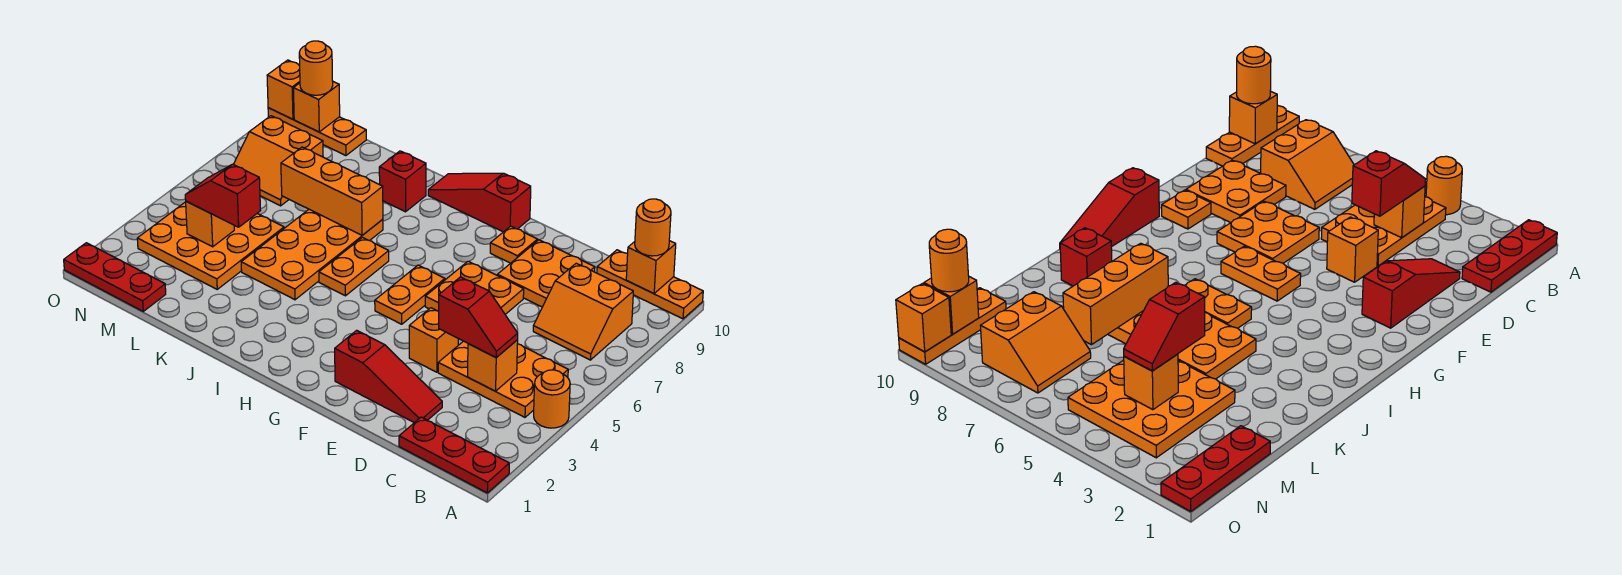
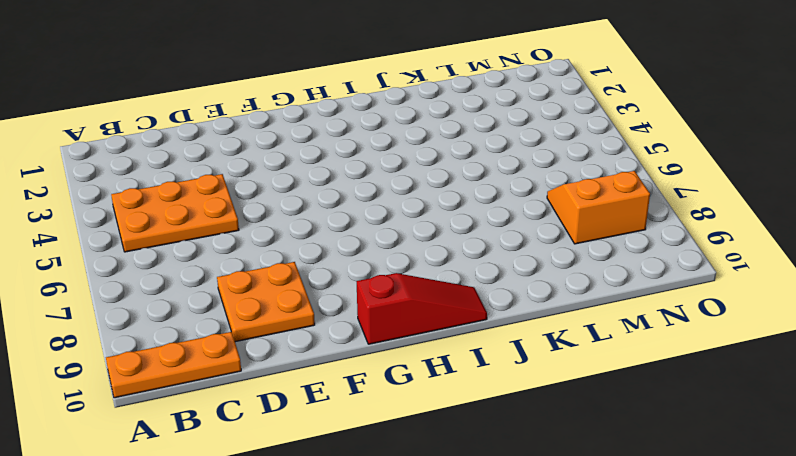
none -> red 1x3 plate [399,417,509,493]
none -> orange 1x1 round brick [534,370,570,428]
none -> orange 2x2 slope [533,263,633,360]

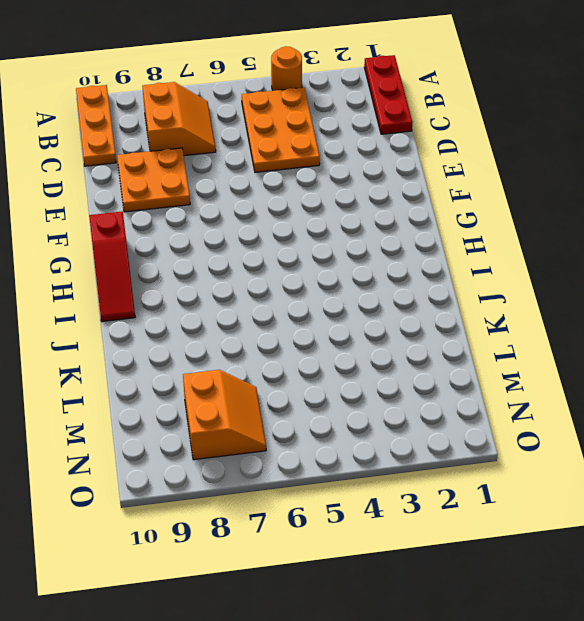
none -> red 1x3 slope [335,330,442,423]
none -> orange 1x1 brick [409,308,458,372]
none -> orange 2x2 plate [425,261,524,314]

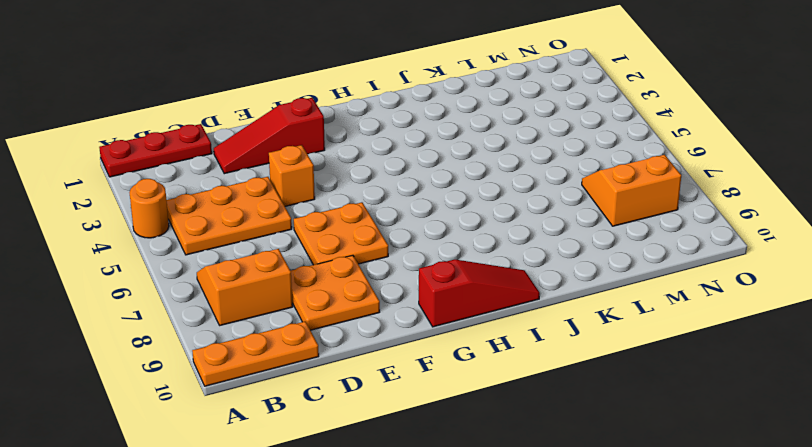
none -> orange 1x1 plate [490,226,538,263]
none -> orange 1x2 plate [375,265,445,324]
none -> orange 1x2 plate [319,238,389,296]

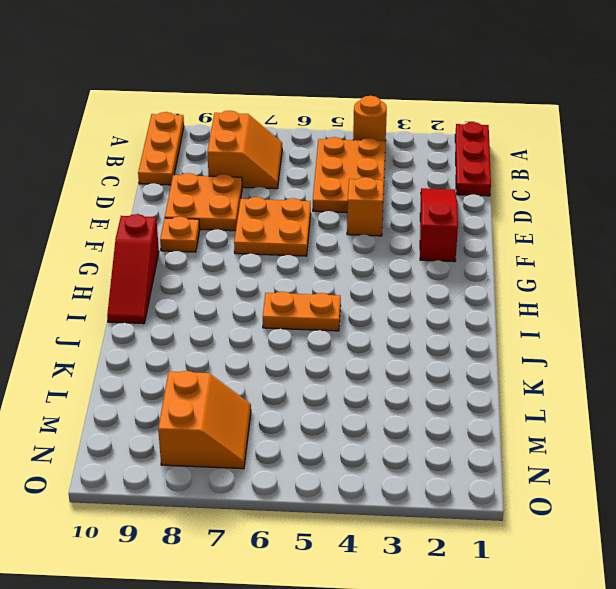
none -> orange 1x2 plate [375,265,445,324]
none -> orange 2x4 plate [241,209,383,300]
none -> red 1x1 brick [379,151,426,212]

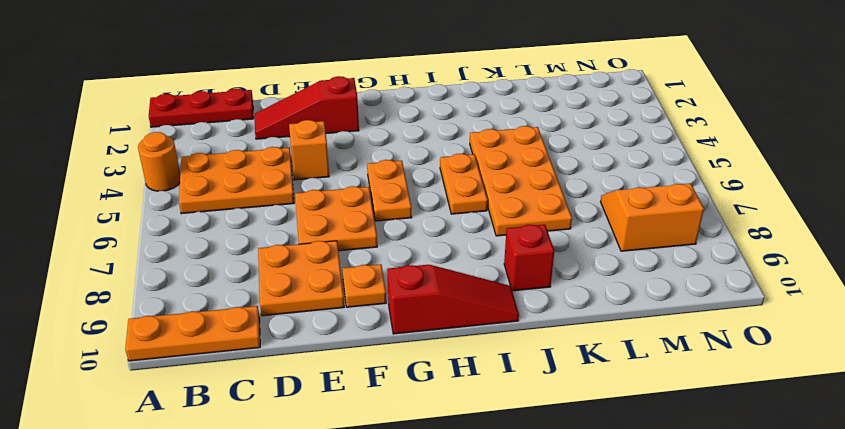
none -> orange 2x2 slope [533,263,633,360]
none -> orange 3x3 plate [137,202,284,289]
none -> red 1x3 plate [64,243,166,311]

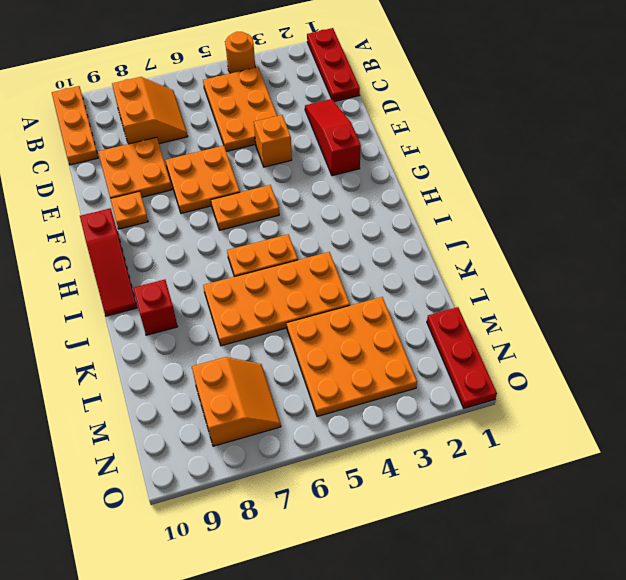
none -> orange 1x3 plate [268,108,366,156]
none -> orange 1x1 brick [626,241,676,294]
none -> orange 1x1 brick [468,340,518,391]

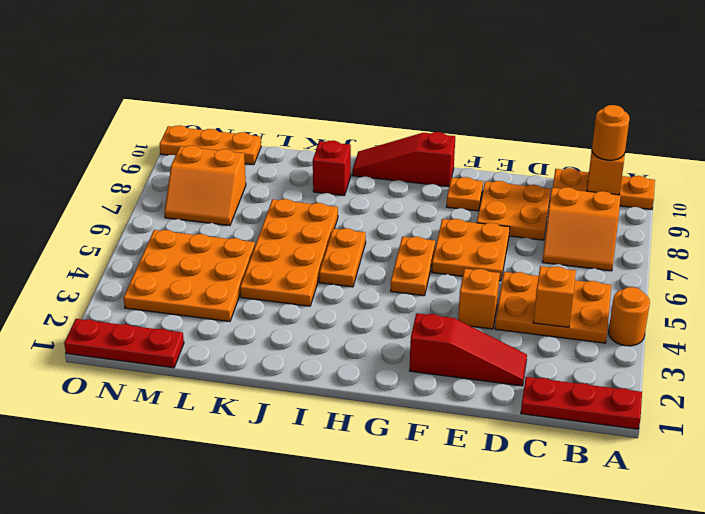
none -> orange 1x3 brick [281,147,383,235]
none -> orange 1x1 brick [186,201,234,247]
none -> orange 1x1 brick [293,82,340,132]

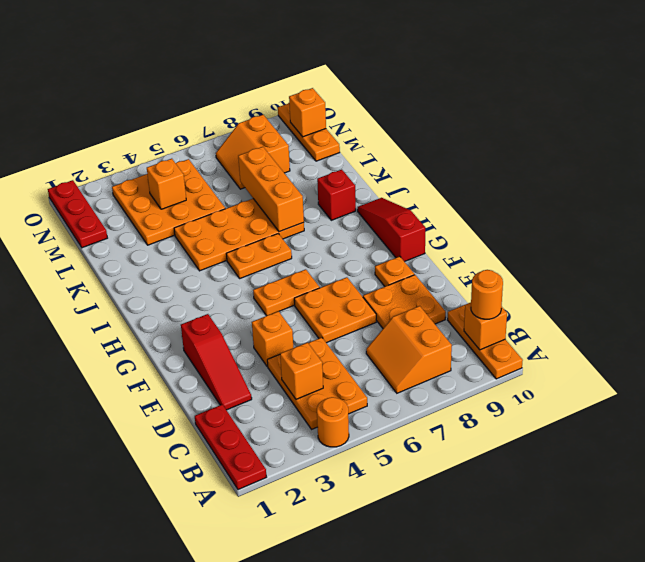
none -> orange 1x1 brick [267,60,300,119]
none -> red 1x2 slope [439,277,518,357]
none -> red 1x2 slope [185,164,260,227]

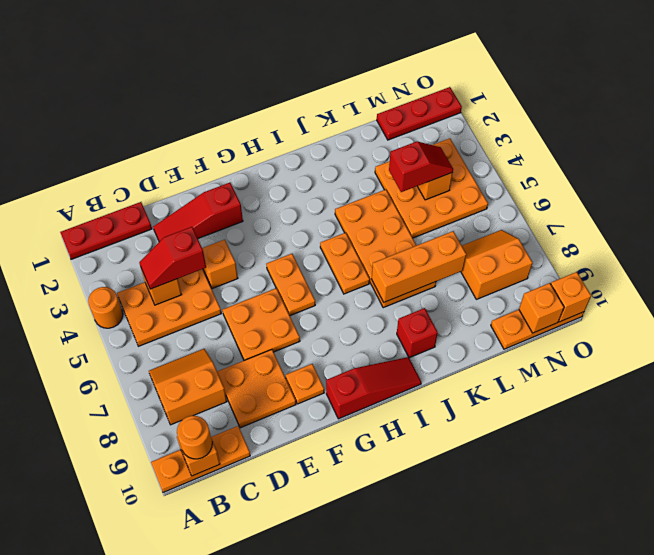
none -> orange 1x1 round brick [299,41,333,95]

